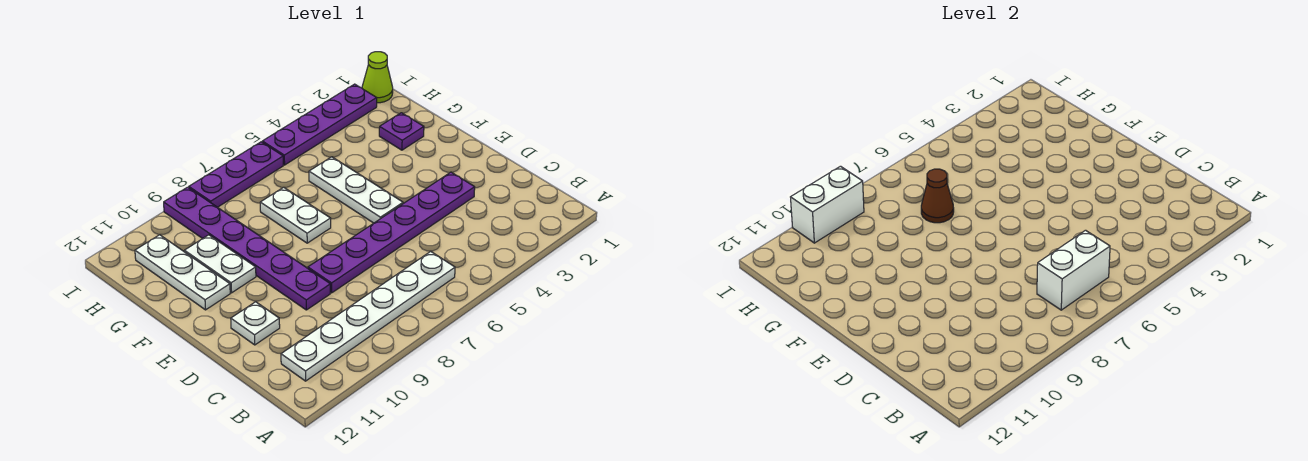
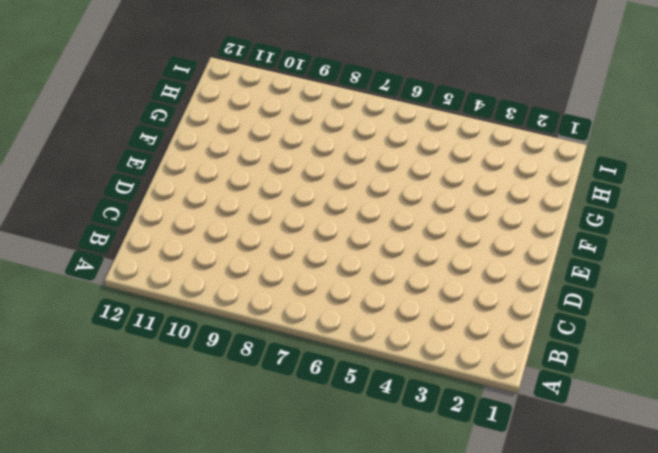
none -> white 1x6 plate [281,251,455,381]
none -> purple 1x6 plate [308,172,475,293]
none -> purple 1x6 plate [164,187,330,310]

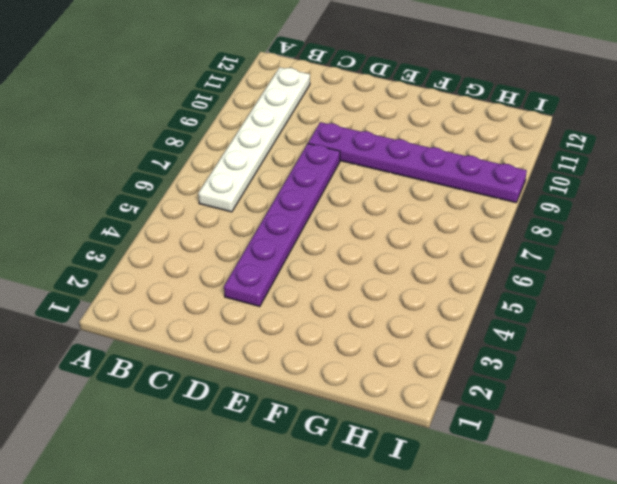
none -> white 1x1 plate [231,302,280,345]
none -> white 1x3 plate [309,157,403,223]
none -> white 1x2 plate [260,187,331,243]

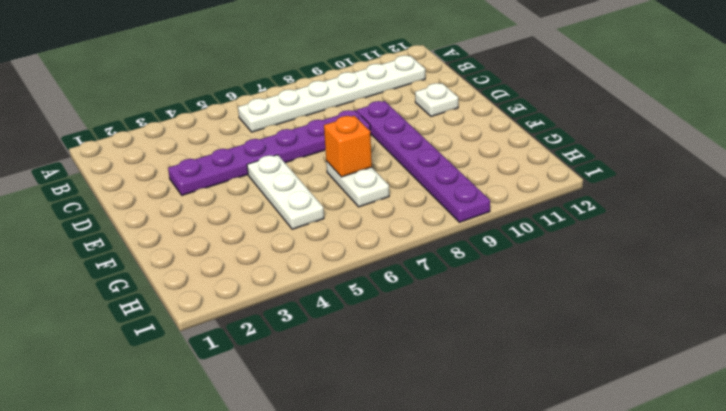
orange 1x1 brick [324,116,372,177] -> none
none -> white 1x2 plate [184,235,256,293]
none -> white 1x3 plate [135,235,230,310]
none -> purple 1x1 plate [379,113,424,150]

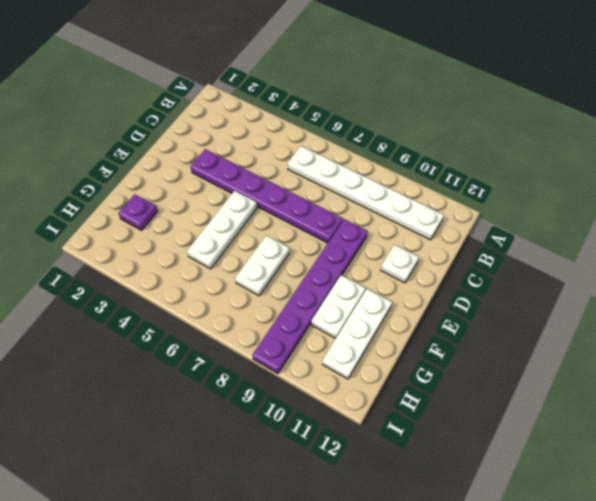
none -> lime 1x1 cone [362,52,393,103]
none -> purple 1x4 plate [262,84,377,165]
none -> purple 1x3 plate [189,142,283,207]

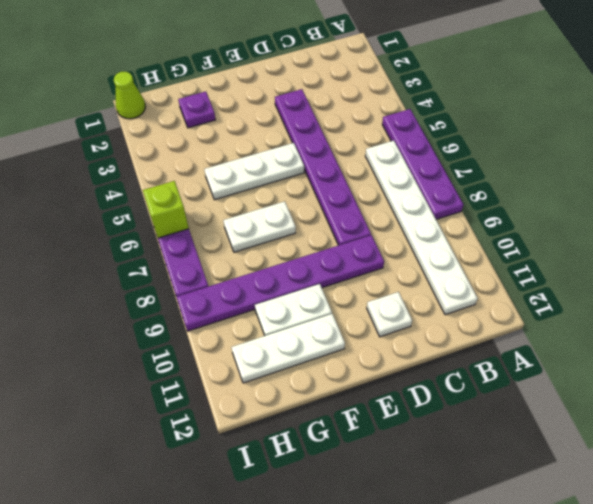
purple 1x4 plate [382,109,463,219] -> purple 1x4 plate moved to [262,84,377,165]
lime 1x1 brick [143,181,189,238] -> none
none -> white 1x2 brick [1037,230,1110,310]
none -> brown 1x1 cone [921,169,954,223]
none -> white 1x2 brick [791,166,864,243]

